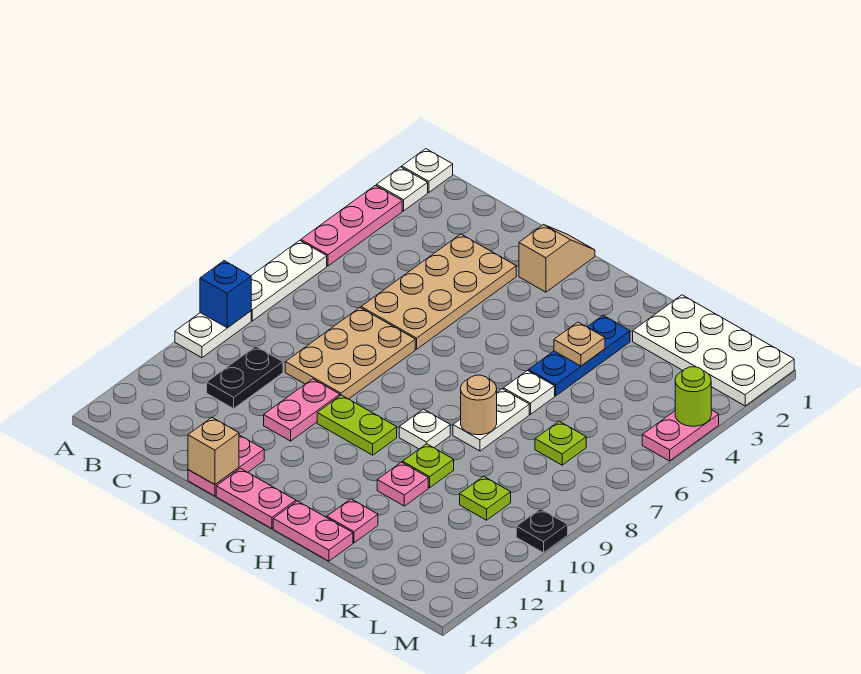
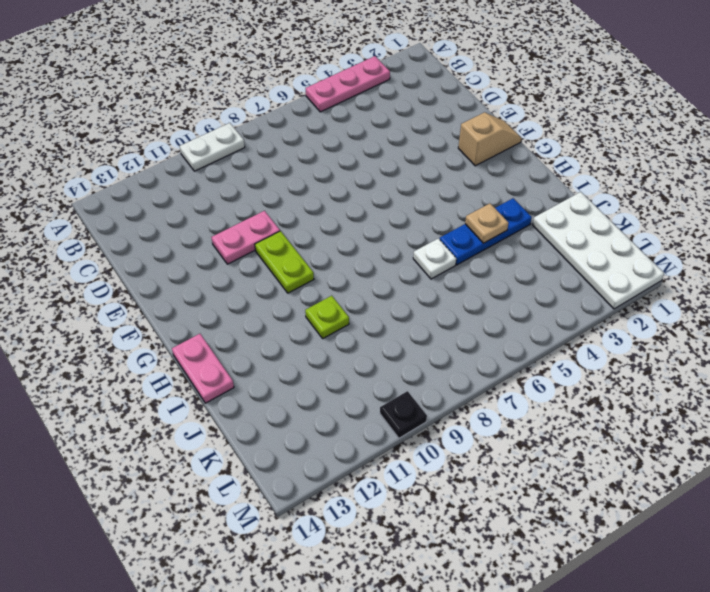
none -> white 1x1 plate [402,149,453,193]
none -> white 1x1 plate [377,167,428,211]
none -> white 1x3 plate [251,240,327,321]
none -> black 1x2 plate [207,346,283,408]

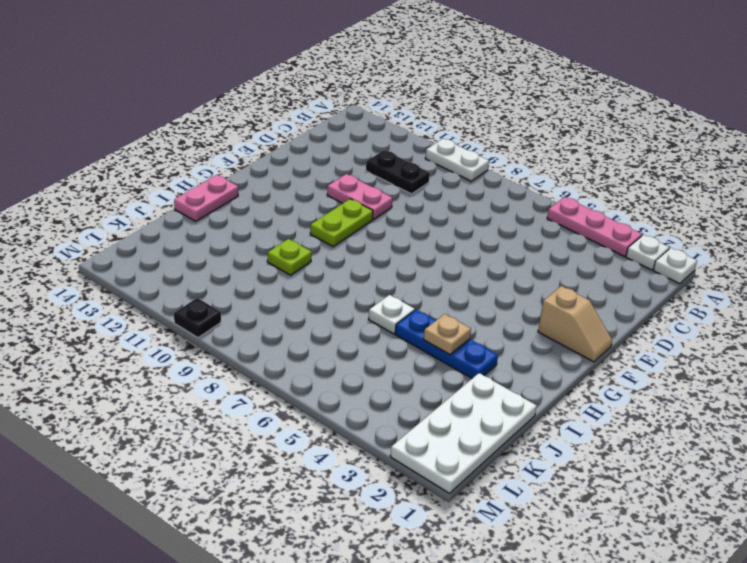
none -> white 1x3 plate [251,240,327,321]
none -> tan 2x4 plate [361,234,516,349]
none -> tan 2x3 plate [285,308,415,399]
none -> pink 1x2 plate [188,435,264,496]

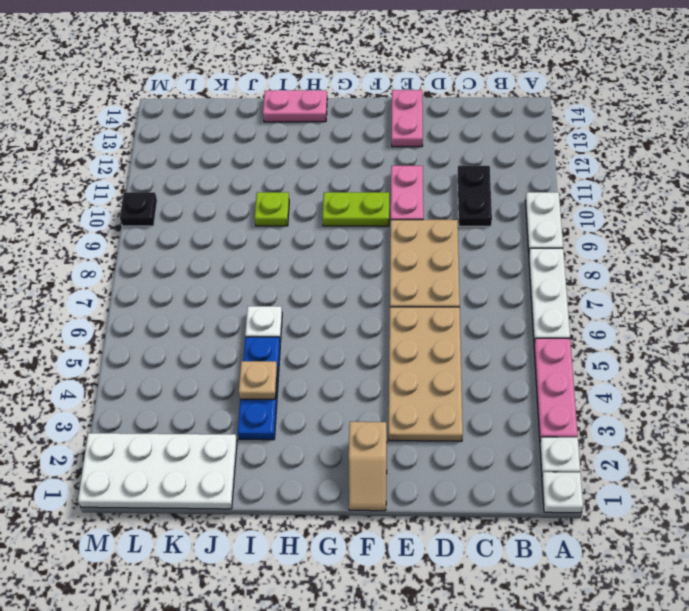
none -> pink 1x2 plate [216,469,296,529]
none -> white 1x1 plate [399,409,450,449]
none -> white 1x2 plate [453,389,529,451]
none -> pink 1x1 plate [377,462,428,506]

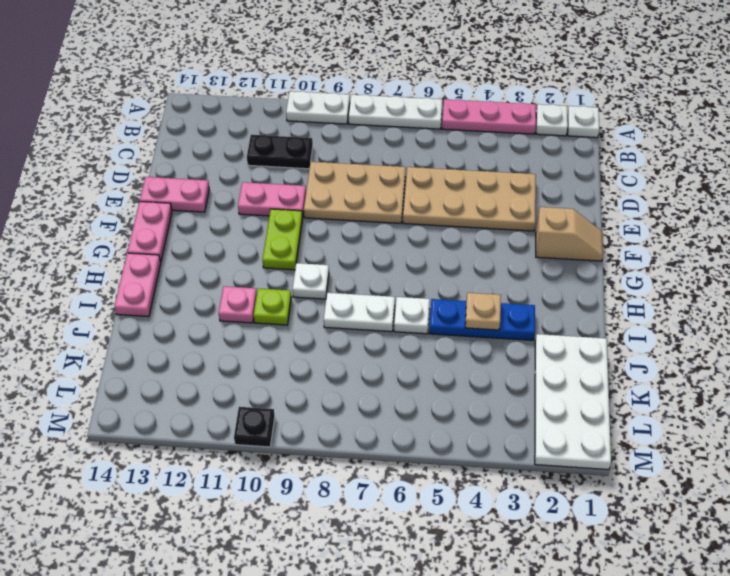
none -> pink 1x1 plate [327,499,378,543]
none -> lime 1x1 plate [535,421,586,465]
none -> lime 1x1 plate [460,476,511,520]
none -> pink 1x2 plate [642,410,719,461]

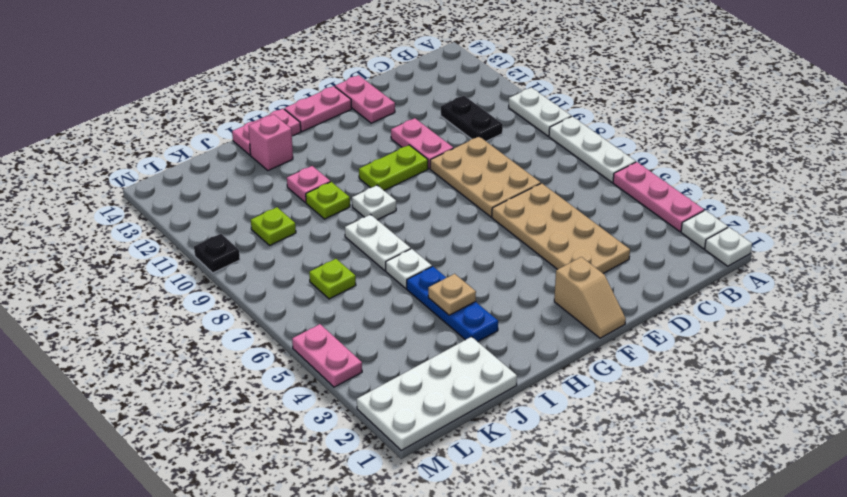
pink 1x1 brick [248,114,293,171] -> pink 1x1 plate [327,499,378,543]
none -> blue 1x1 brick [200,261,251,328]
none -> tan 1x1 brick [188,417,239,485]
none -> tan 1x1 round brick [461,375,497,435]
none -> lime 1x1 round brick [675,367,711,426]

